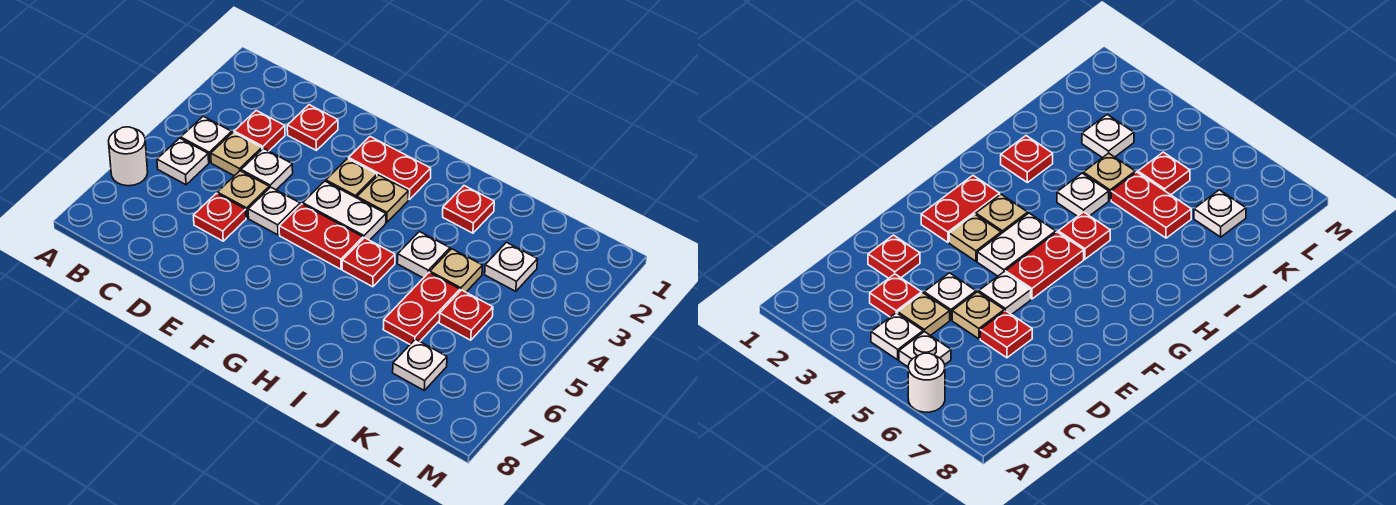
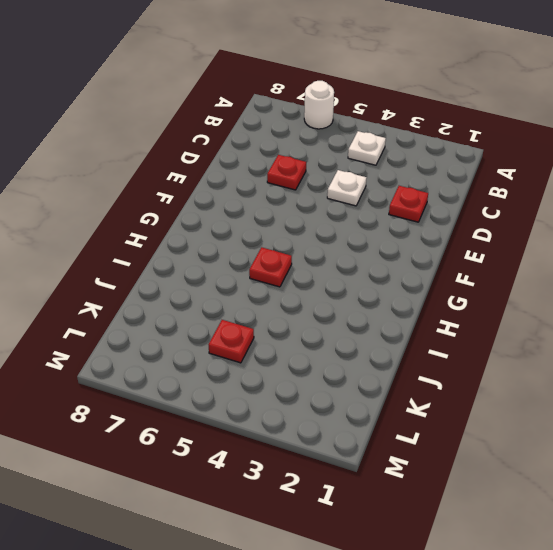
none -> white 1x1 plate [157,138,209,185]
none -> red 1x1 plate [234,111,285,151]
none -> tan 1x1 plate [211,132,262,176]

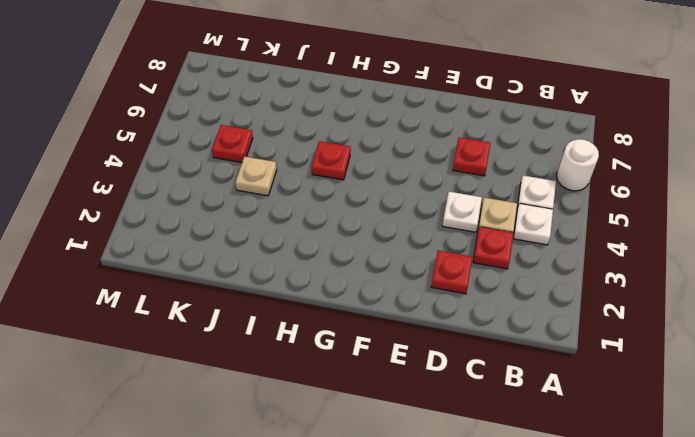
none -> tan 1x1 plate [217,171,269,218]
none -> white 1x1 plate [248,187,300,235]
none -> red 1x2 plate [349,137,431,199]

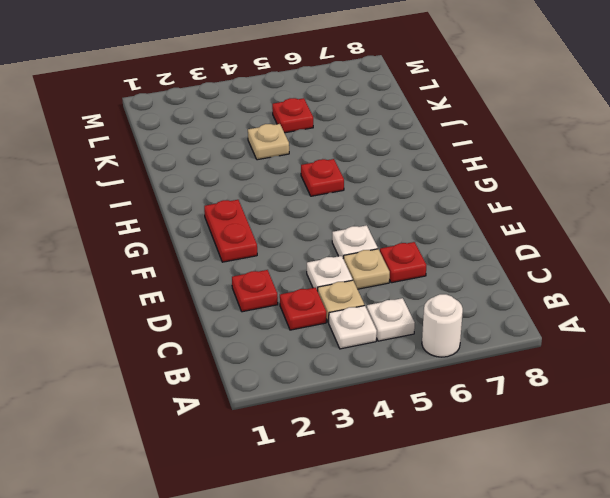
none -> tan 1x1 plate [326,159,377,198]
none -> white 1x2 plate [303,181,386,240]
none -> red 1x2 plate [279,204,363,269]

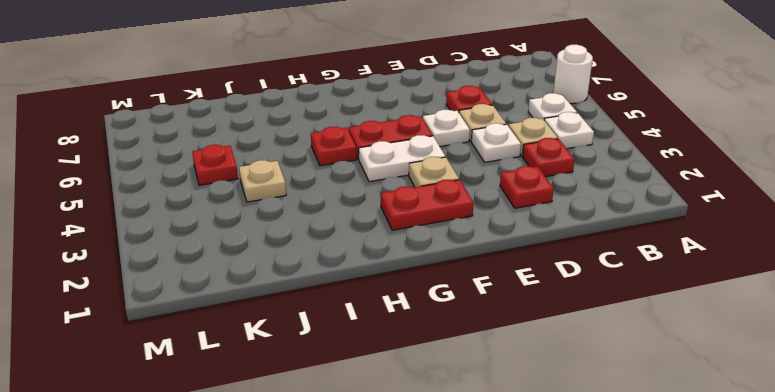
none -> tan 1x1 plate [357,175,409,223]
none -> red 1x1 plate [443,186,494,233]
none -> white 1x1 plate [397,232,450,278]

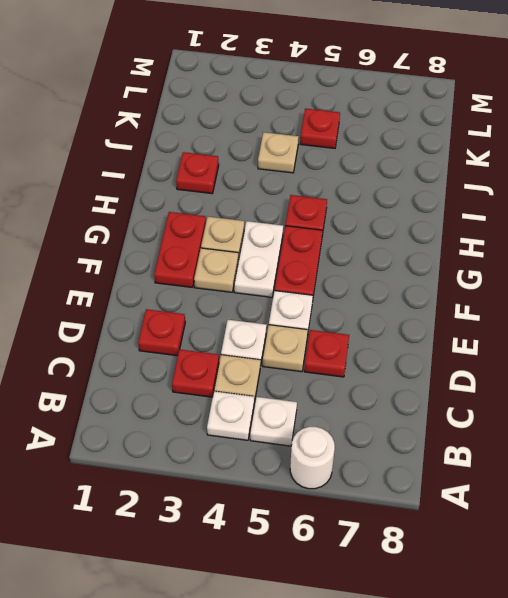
none -> white 1x1 plate [397,232,450,278]
none -> red 1x2 plate [383,273,460,344]
none -> white 1x1 plate [485,242,538,291]

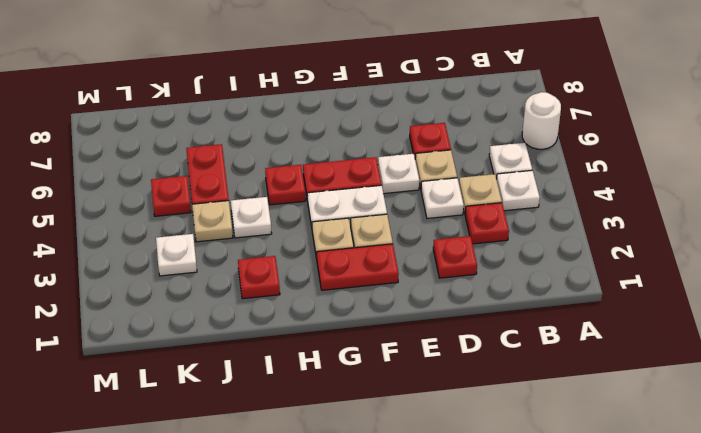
none -> white 1x1 plate [393,339,447,390]

